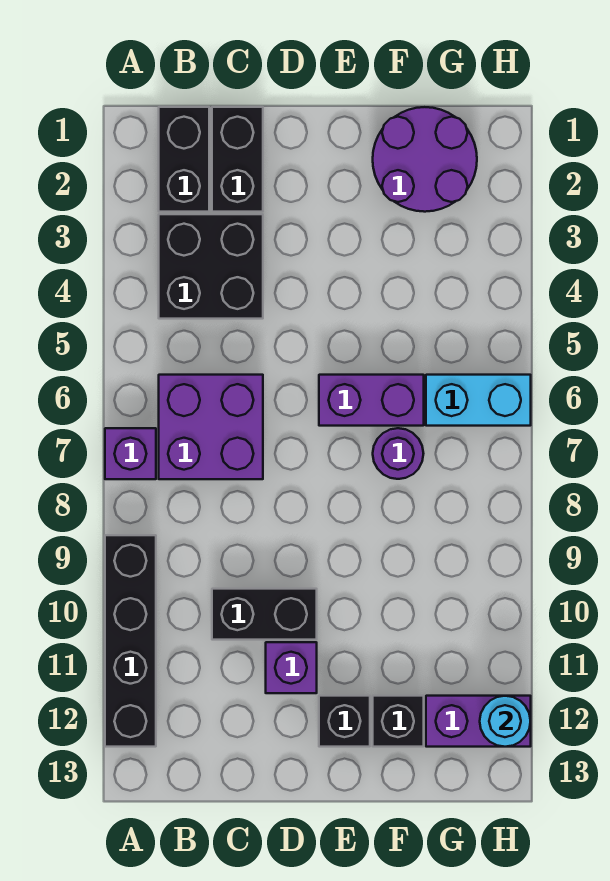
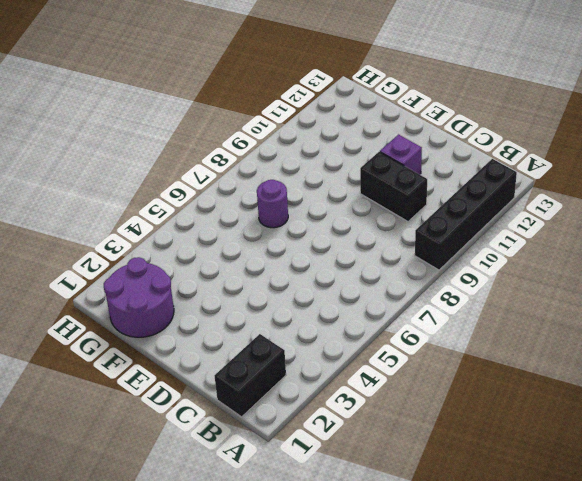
none -> purple 1x1 brick [105,428,156,479]
none -> black 2x2 brick [159,214,263,319]
none -> purple 2x2 brick [159,375,263,479]

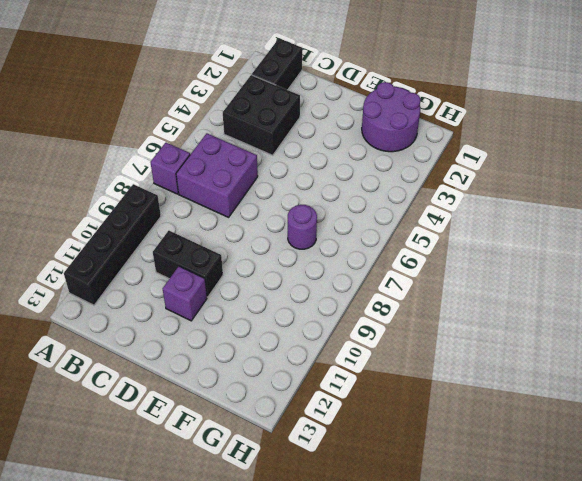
none -> black 1x2 brick [212,107,263,212]
none -> purple 1x2 brick [319,375,424,426]
none -> black 1x1 brick [319,696,370,747]

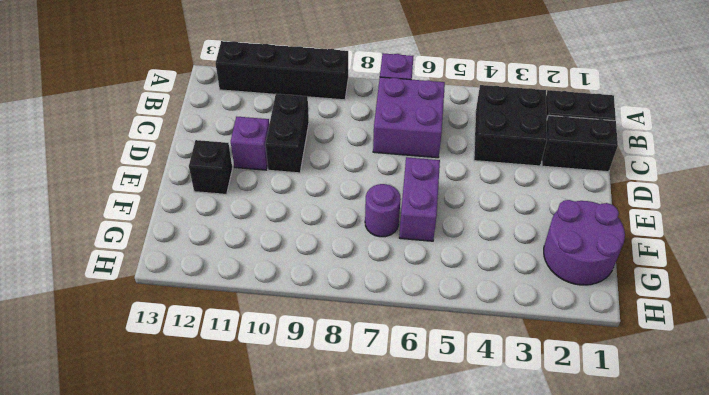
none -> black 1x1 brick [373,696,424,747]
none -> cyan 1x2 brick [426,375,531,426]
none -> purple 1x2 brick [426,696,531,747]

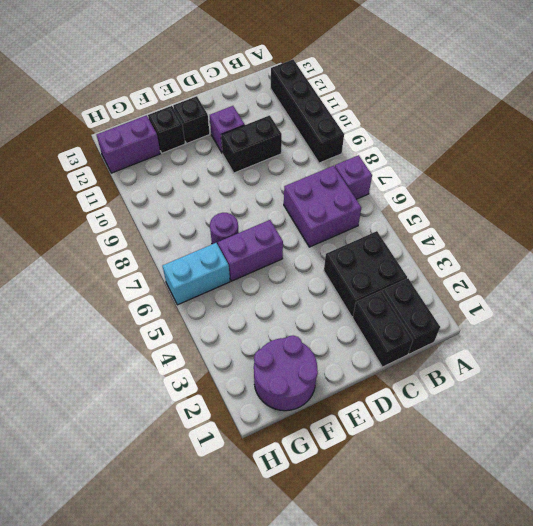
none -> cyan 1x1 round brick [480,696,531,747]

